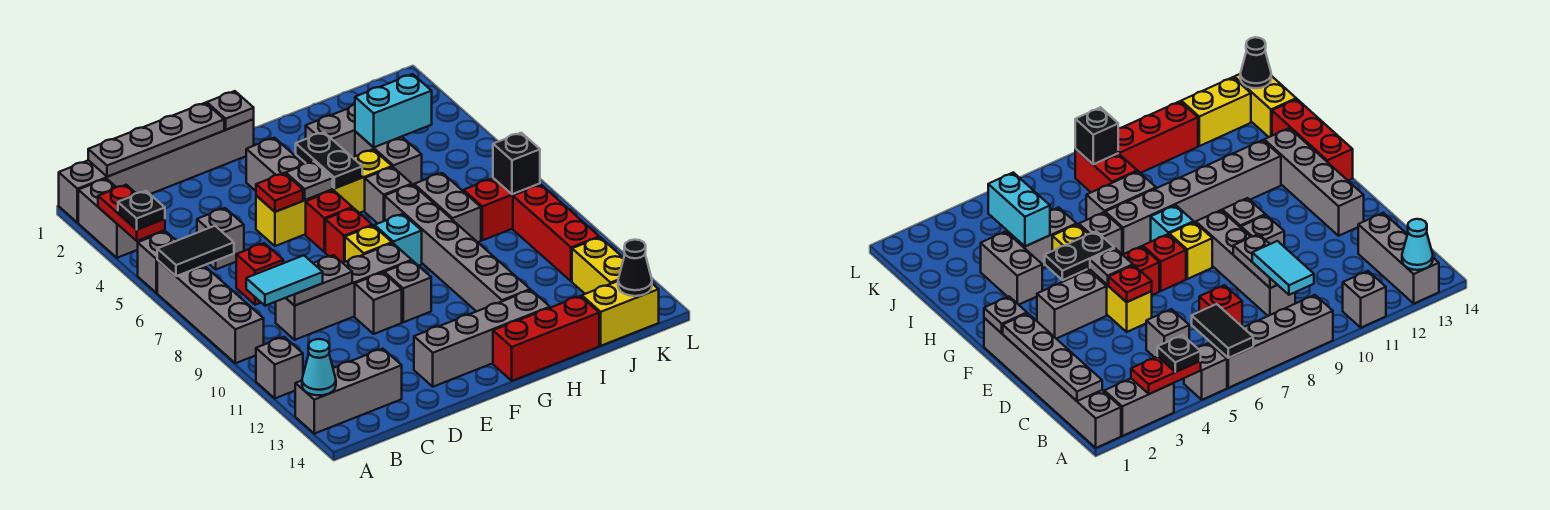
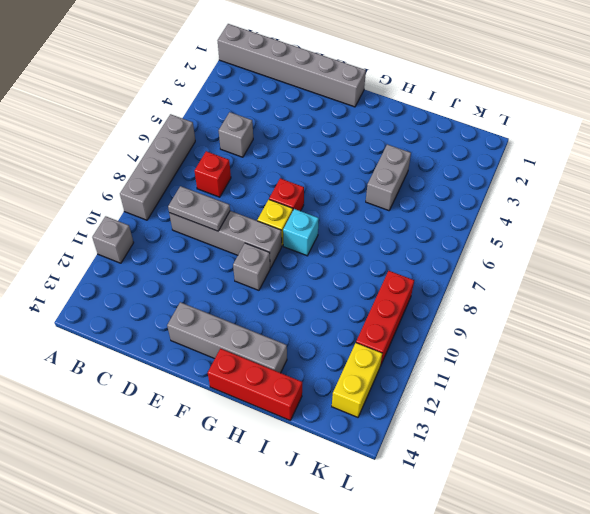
none -> grey 1x2 brick [78,179,145,258]
none -> grey 1x1 brick [138,231,176,293]
none -> grey 1x3 brick [295,349,402,434]
none -> yellow 1x4 brick [256,150,392,246]

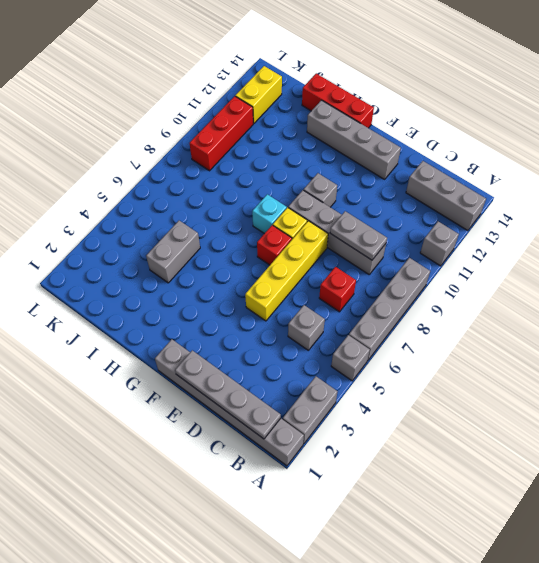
yellow 1x4 brick [245,221,328,321] -> yellow 1x4 brick turned to [256,150,392,246]
none -> grey 1x1 brick [355,273,402,334]
none -> grey 1x2 brick [246,138,304,191]
none -> red 1x1 brick [306,190,353,252]
none -> grey 1x2 brick [306,105,355,157]

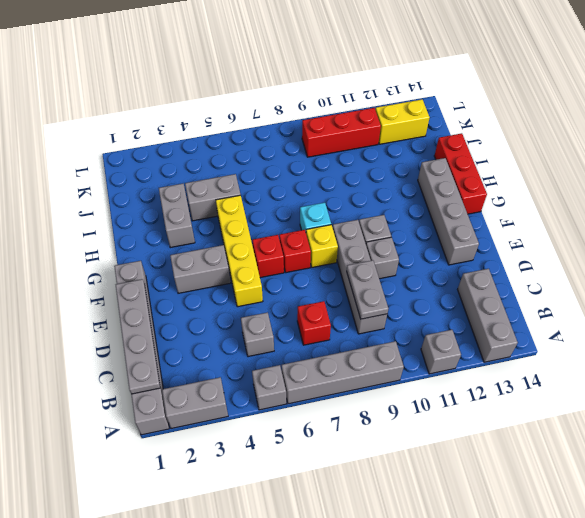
none -> grey 1x1 brick [365,167,412,223]
none -> grey 1x6 brick [385,185,530,312]
none -> grey 1x2 brick [414,173,481,242]
none -> red 1x2 brick [464,178,540,240]

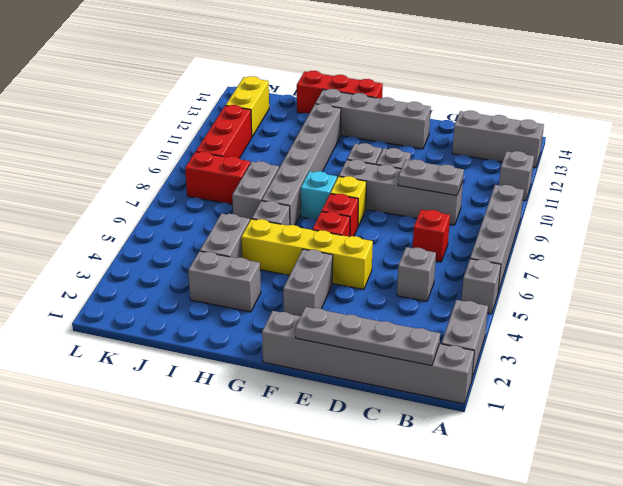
none -> yellow 1x2 brick [582,281,659,346]
none -> red 1x2 plate [98,185,165,241]
none -> black 1x2 tile [157,226,234,276]
none -> cyan 1x1 cone [302,339,336,395]

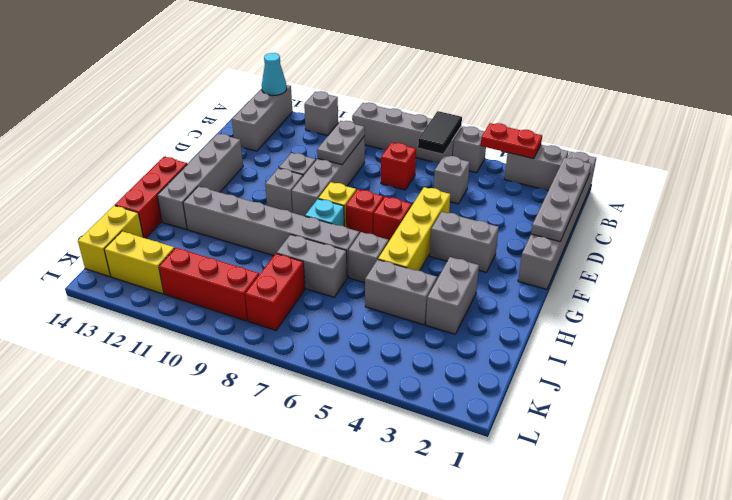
none -> red 1x1 plate [256,173,303,212]
none -> grey 1x1 plate [207,91,254,130]
none -> grey 1x1 plate [286,161,333,200]
none -> black 1x2 plate [296,132,362,188]

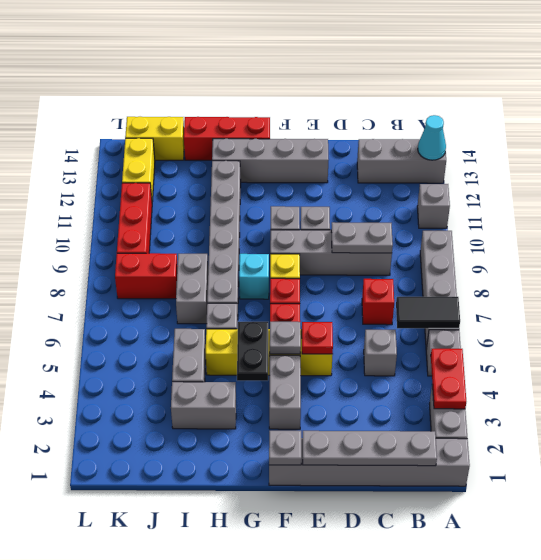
none -> cyan 1x2 brick [355,74,432,147]
none -> black 1x1 brick [493,133,540,194]
none -> black 1x1 cone [618,240,652,296]
none -> black 1x1 plate [118,191,165,230]

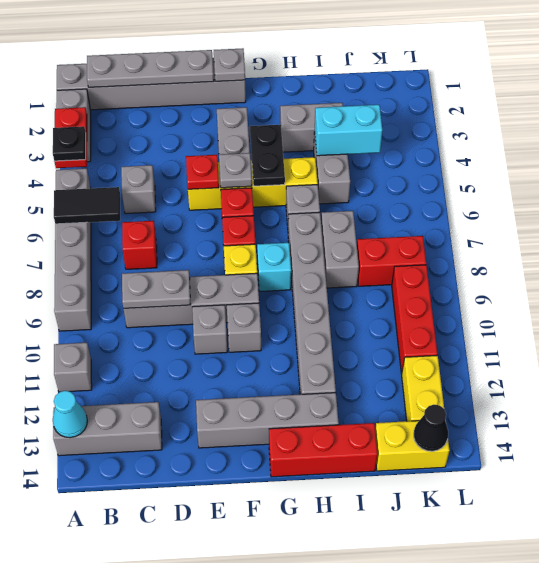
none -> black 1x1 brick [493,133,540,194]
none -> cyan 1x2 tile [246,255,323,306]

